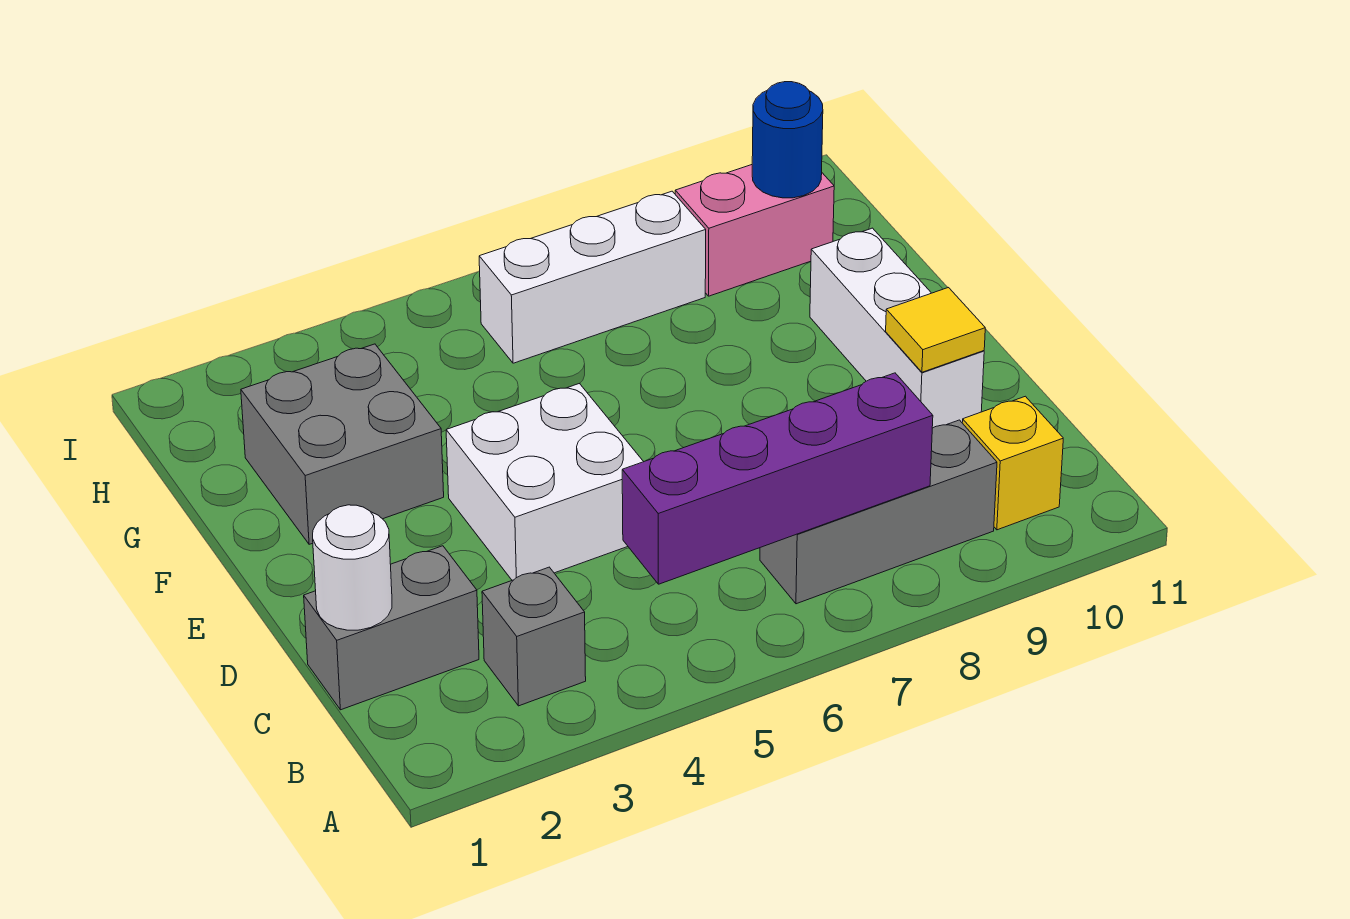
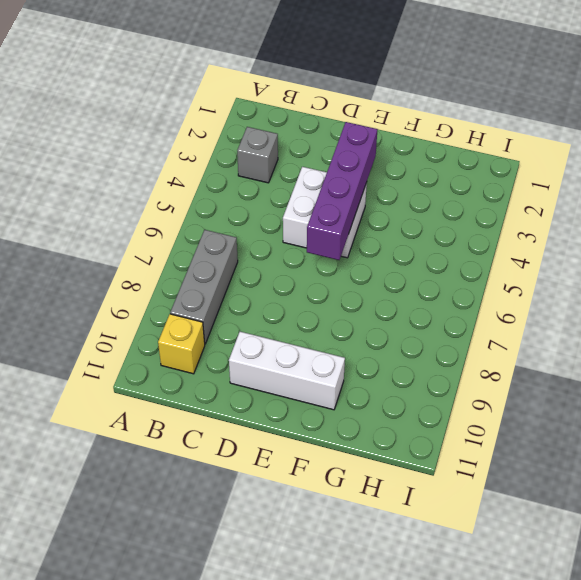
purple 1x4 brick [307,122,378,260] -> purple 1x4 brick moved to [622,373,933,584]
none -> grey 1x2 brick [304,546,479,710]
none -> grey 2x2 brick [241,344,444,544]
none -> white 1x3 brick [479,191,706,363]

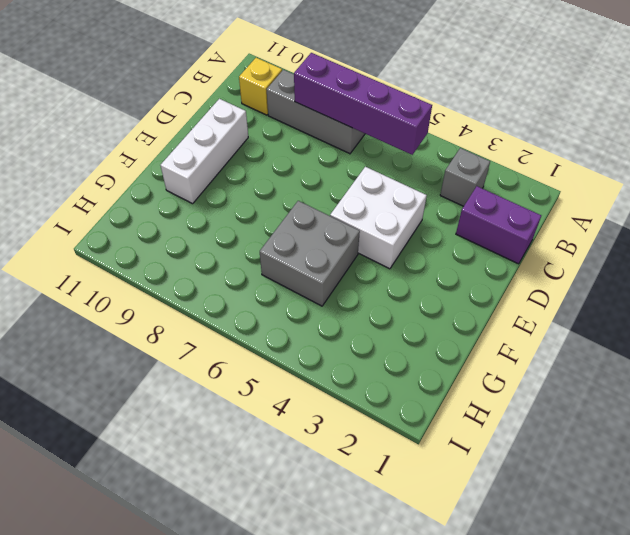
purple 1x2 brick [456,186,541,264] -> grey 1x2 brick [304,546,479,710]
grey 2x2 brick [260,201,360,306] -> grey 2x2 brick moved to [241,344,444,544]
none -> white 1x3 brick [479,191,706,363]
none -> pink 1x2 brick [675,165,834,296]
none -> white 1x1 round brick [313,505,392,630]

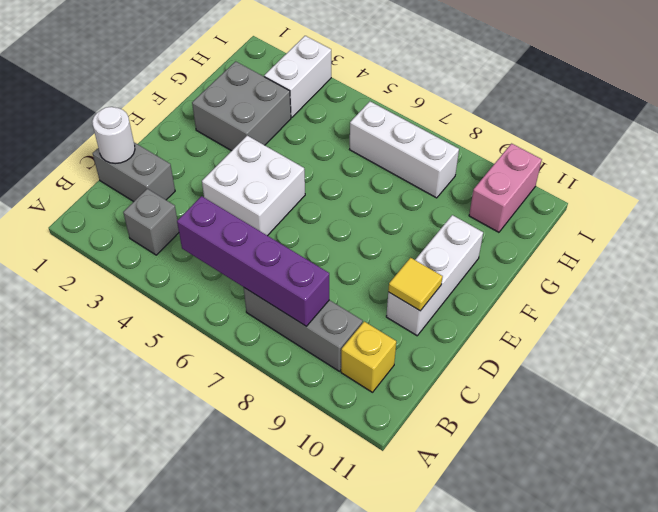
white 1x2 brick [264,36,331,118] -> none
pink 1x2 brick [469,144,542,232] -> pink 1x2 brick turned to [675,165,834,296]
none -> blue 1x1 round brick [752,82,823,198]

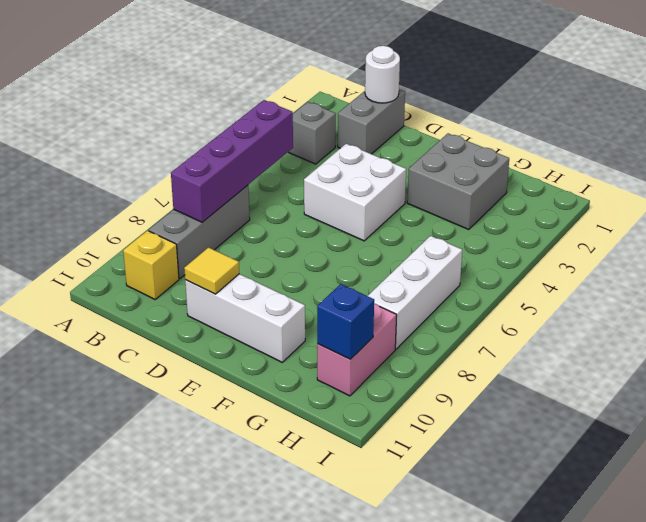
blue 1x1 brick [317,284,374,359] -> blue 1x1 round brick [752,82,823,198]

